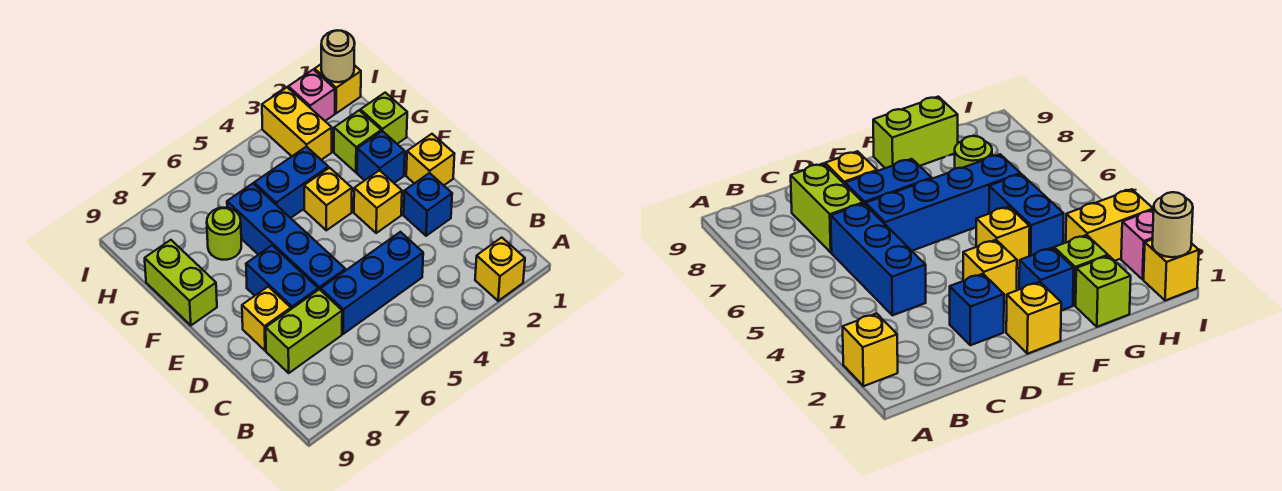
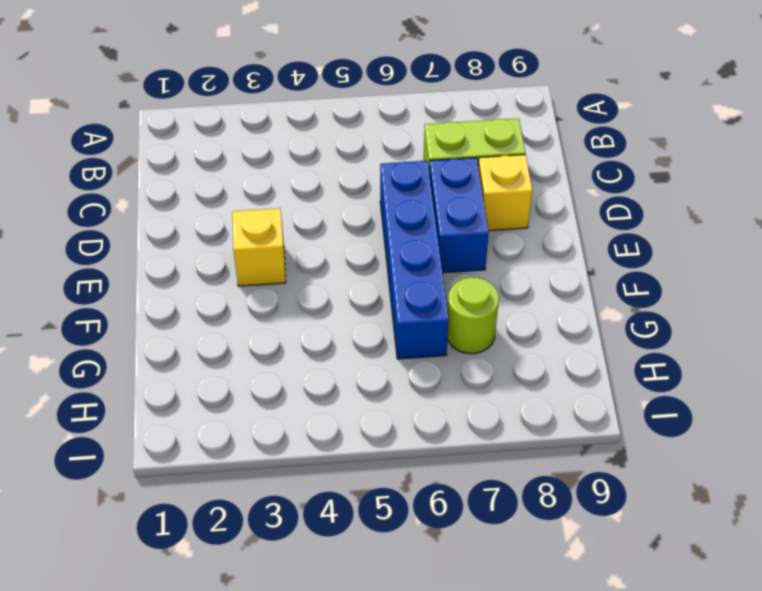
none -> yellow 1x1 brick [475,237,525,301]
none -> blue 1x3 brick [321,232,423,334]
none -> blue 1x1 brick [404,173,452,236]

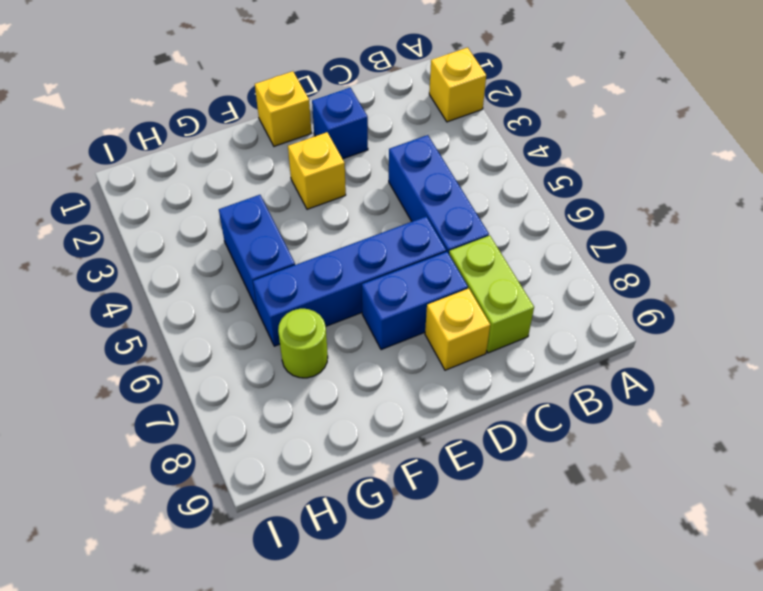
none -> blue 1x1 brick [357,131,405,183]
none -> yellow 1x1 brick [304,168,352,230]
none -> lime 1x2 brick [145,240,217,325]

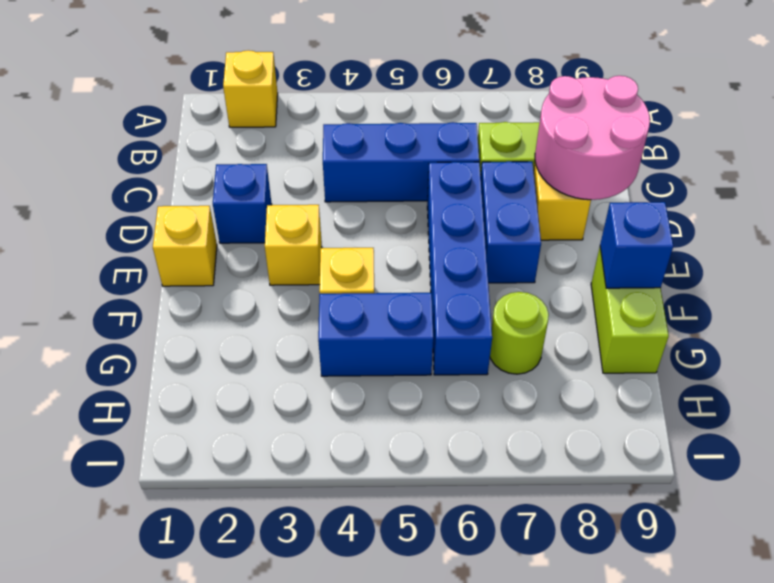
pink 2x2 round brick [535,76,650,200] -> none
blue 1x1 brick [600,202,673,288] -> blue 1x1 brick moved to [357,131,405,183]
none -> lime 1x1 brick [360,93,407,144]
none -> lime 1x1 brick [334,111,381,172]
none -> yellow 1x2 brick [262,87,332,160]

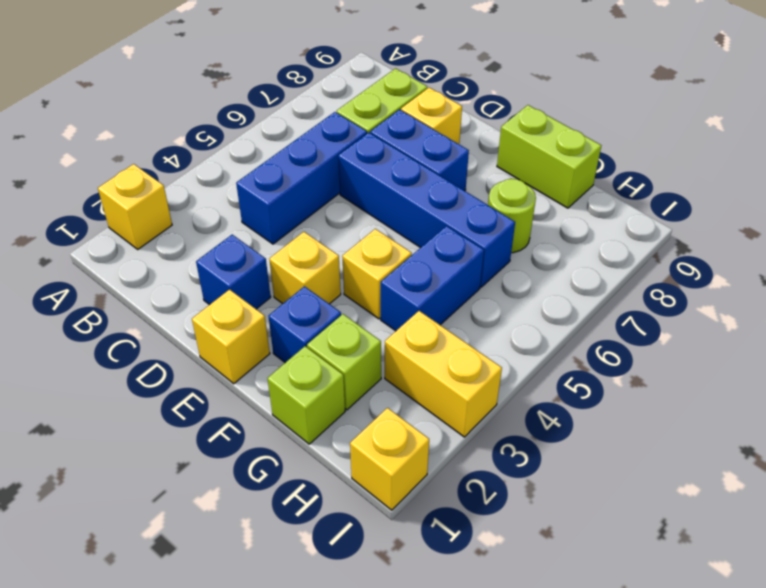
none -> pink 1x1 brick [288,70,335,121]
none -> tan 1x1 round brick [321,31,355,82]

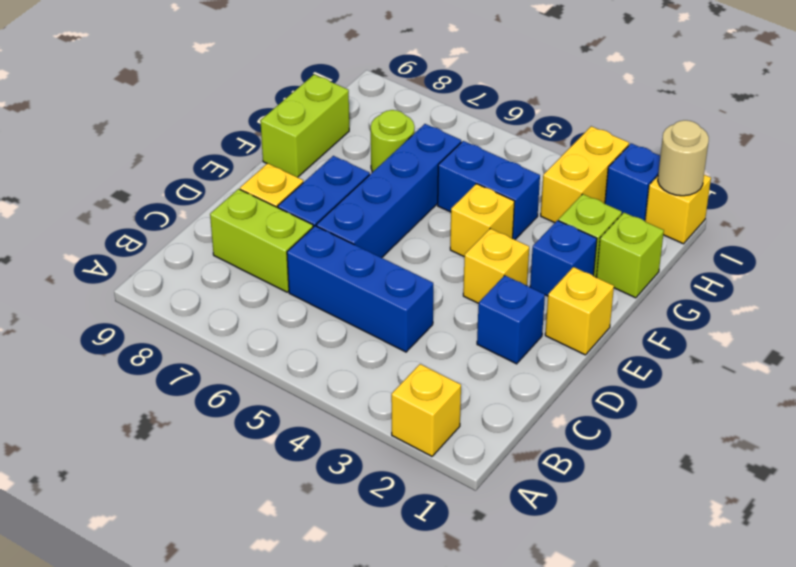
blue 1x1 brick [605,143,660,221] -> pink 1x1 brick [288,70,335,121]

